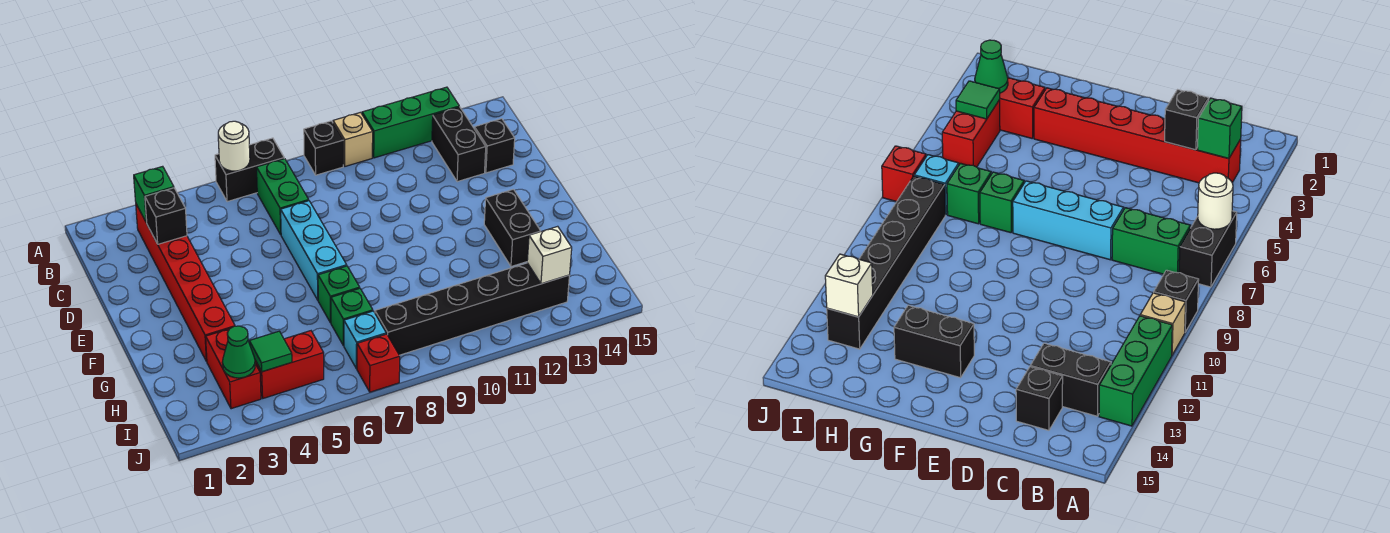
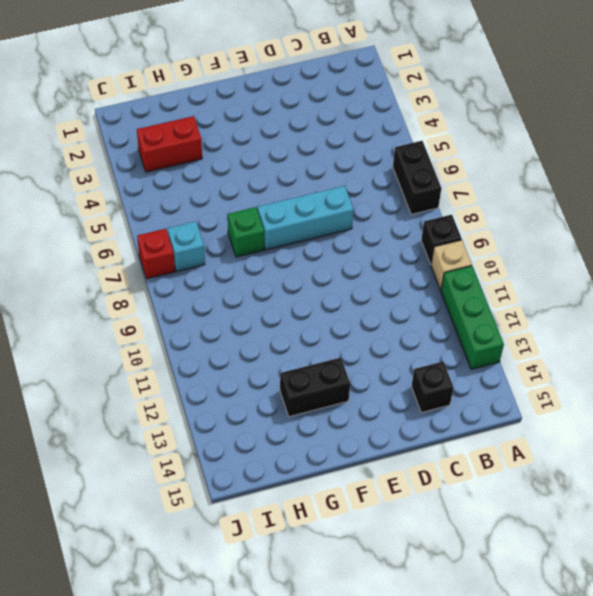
none -> red 1x6 brick [136,204,235,362]
none -> green 1x2 brick [257,159,309,235]
none -> black 1x2 brick [432,107,486,182]

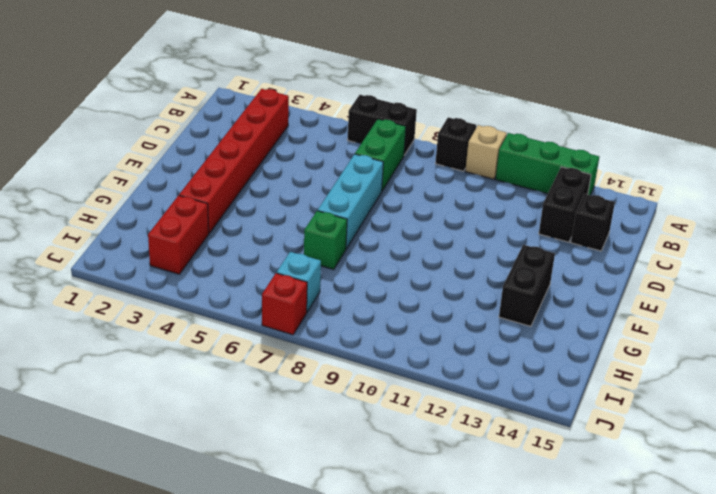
none -> green 1x1 brick [331,288,373,346]
none -> red 1x2 brick [255,331,324,398]
none -> black 1x6 brick [375,263,570,355]

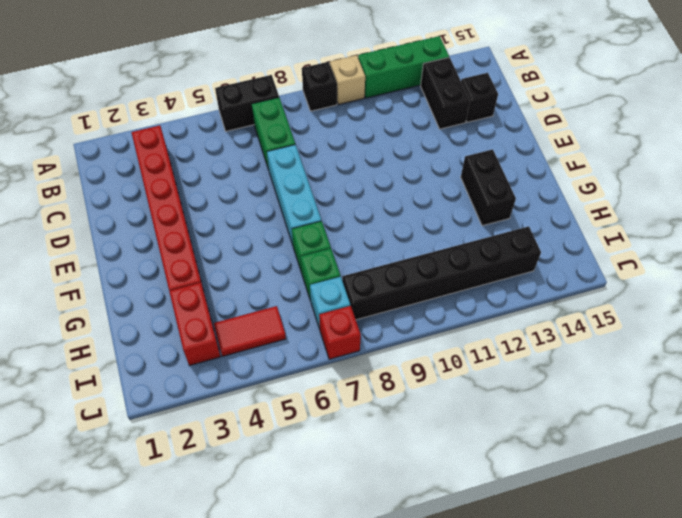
red 1x2 tile [214,306,286,356] -> red 1x2 brick [255,331,324,398]
none -> white 1x1 round brick [218,121,250,171]
none -> green 1x1 brick [134,166,174,222]
none -> black 1x1 brick [145,188,187,244]

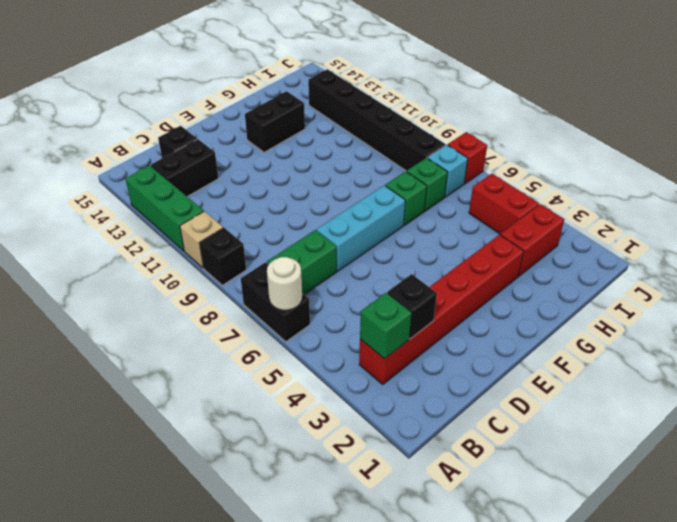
none -> green 1x1 cone [222,326,255,378]
none -> green 1x1 tile [249,331,292,372]
none -> white 1x1 brick [527,226,572,284]

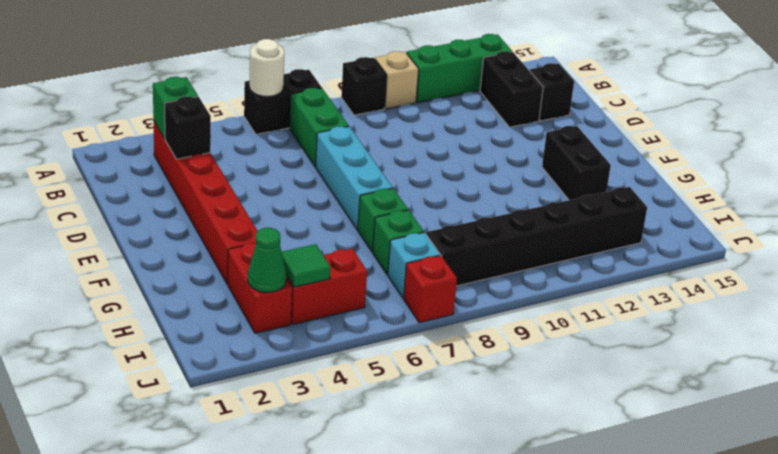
none -> white 1x1 brick [527,226,572,284]

